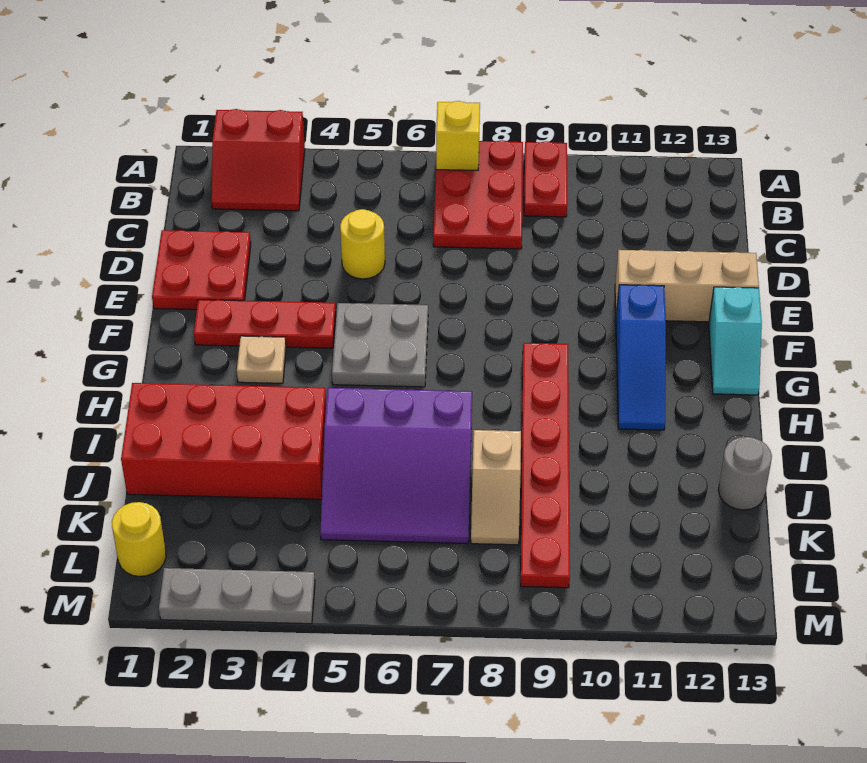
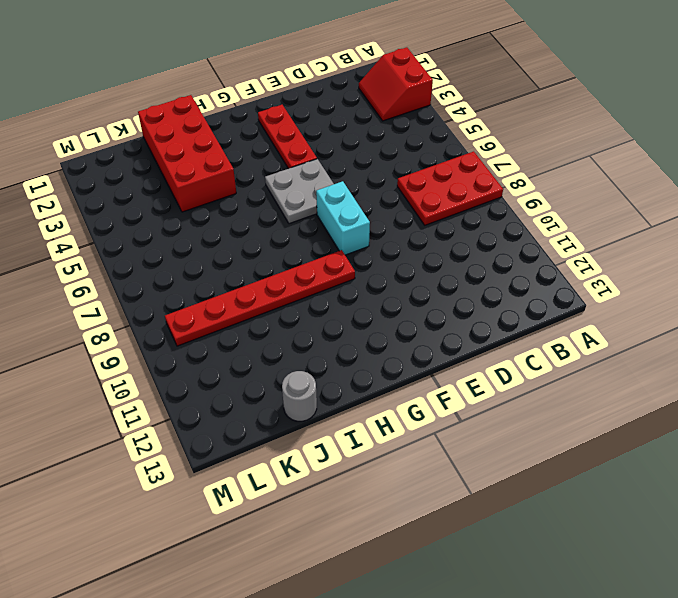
cyan 1x2 brick [316,181,370,255] -> none
none -> red 1x2 plate [524,141,567,217]
none -> red 2x2 plate [152,230,251,310]
none -> yellow 1x1 round brick [340,209,385,279]

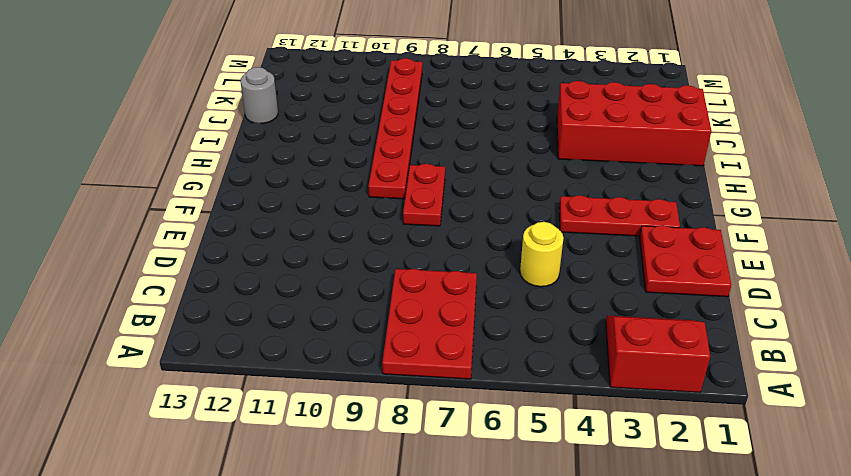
red 1x2 plate [403,164,445,226] -> red 1x2 plate moved to [524,141,567,217]
none -> tan 1x3 brick [615,250,759,322]
none -> grey 2x2 plate [332,303,428,387]
none -> blue 1x3 slope [616,285,666,430]

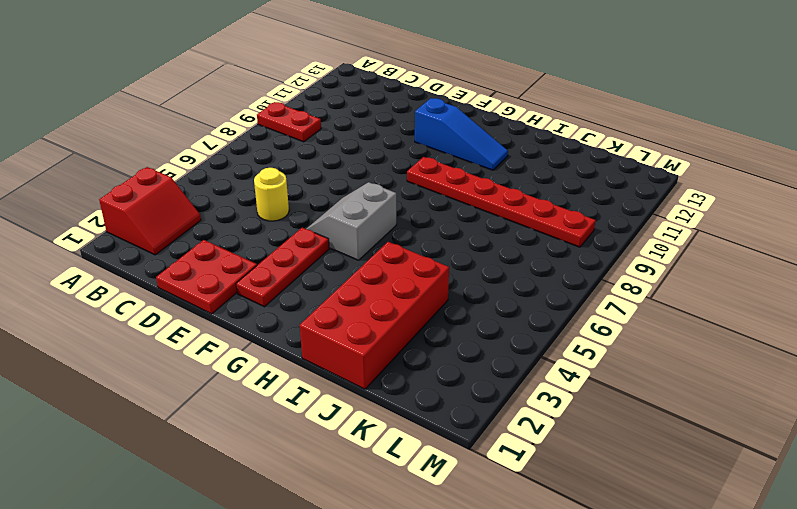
grey 2x2 slope [307,182,396,260] -> grey 2x2 plate [332,303,428,387]
none -> red 2x3 plate [433,140,523,249]
none -> tan 1x3 brick [615,250,759,322]
none -> cyan 1x2 slope [709,287,762,395]

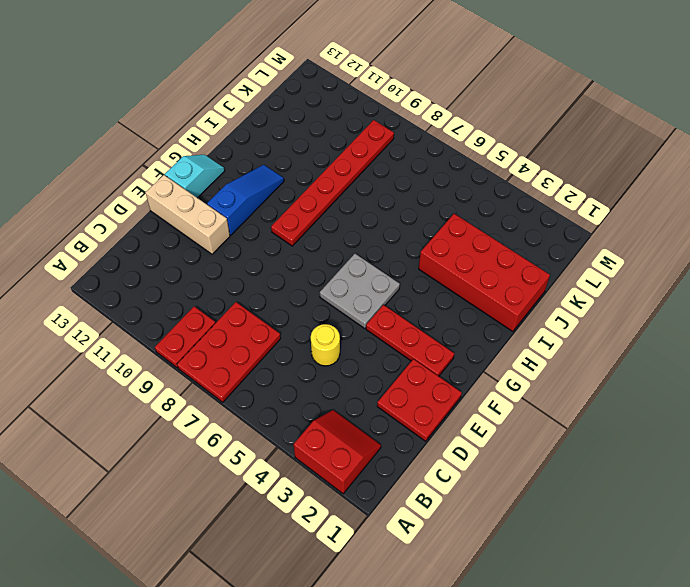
none -> tan 1x1 plate [237,336,286,383]
none -> purple 3x3 slope [320,388,472,544]
none -> tan 1x2 slope [471,430,521,545]

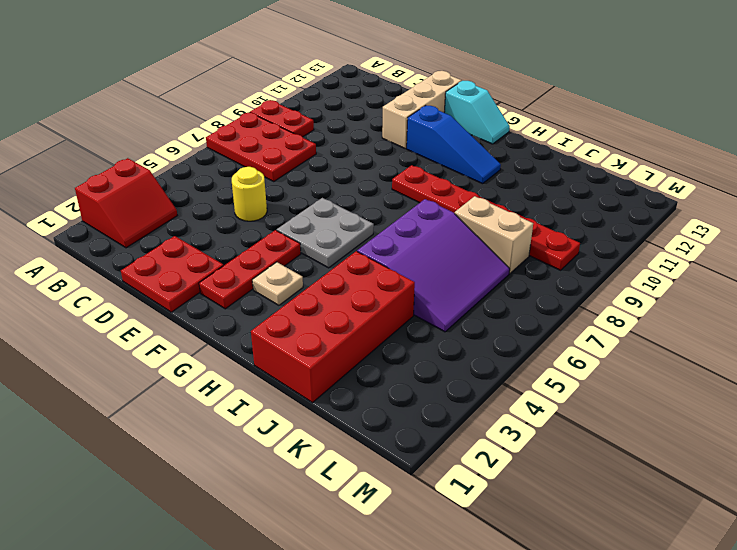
tan 1x2 brick [455,196,533,273] -> tan 1x2 slope [471,430,521,545]
none -> grey 1x1 round brick [718,437,772,510]
none -> yellow 1x1 round brick [112,502,166,577]
none -> grey 1x3 plate [159,568,315,624]

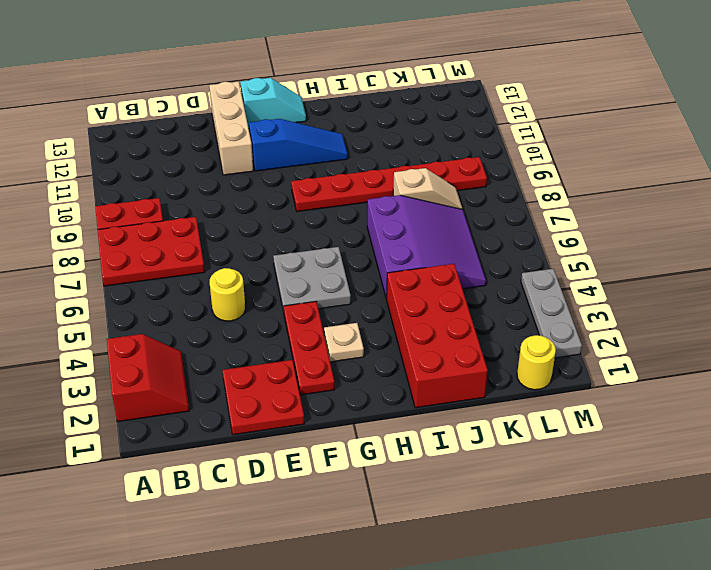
none -> grey 1x1 round brick [718,437,772,510]
none -> yellow 1x1 brick [436,101,480,170]

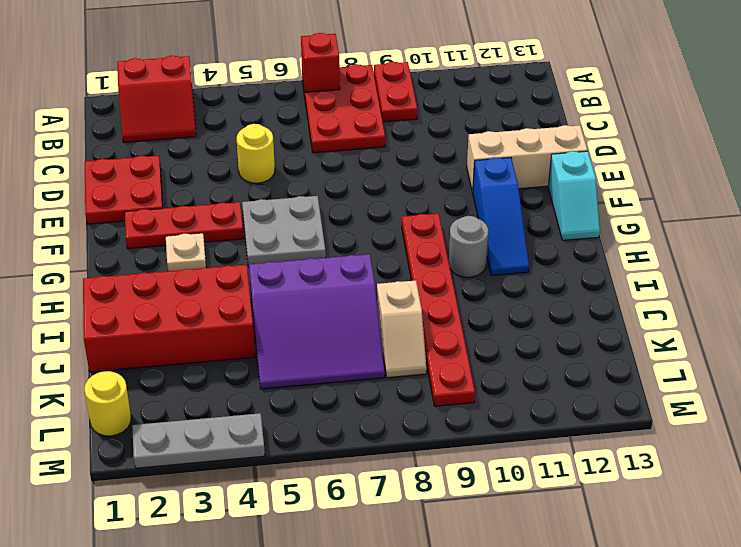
red 1x1 brick [301,33,340,92] -> yellow 1x1 brick [436,101,480,170]
grey 1x1 round brick [449,216,488,277] -> grey 1x1 round brick moved to [718,437,772,510]

